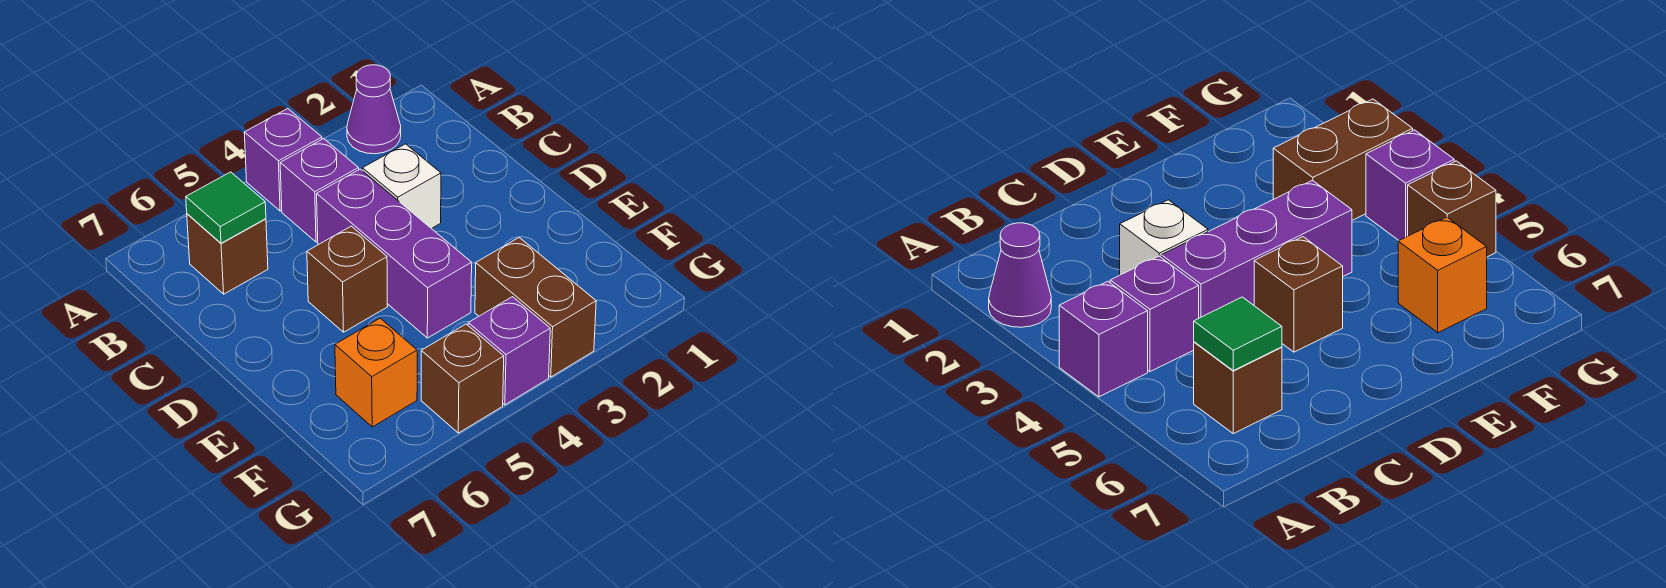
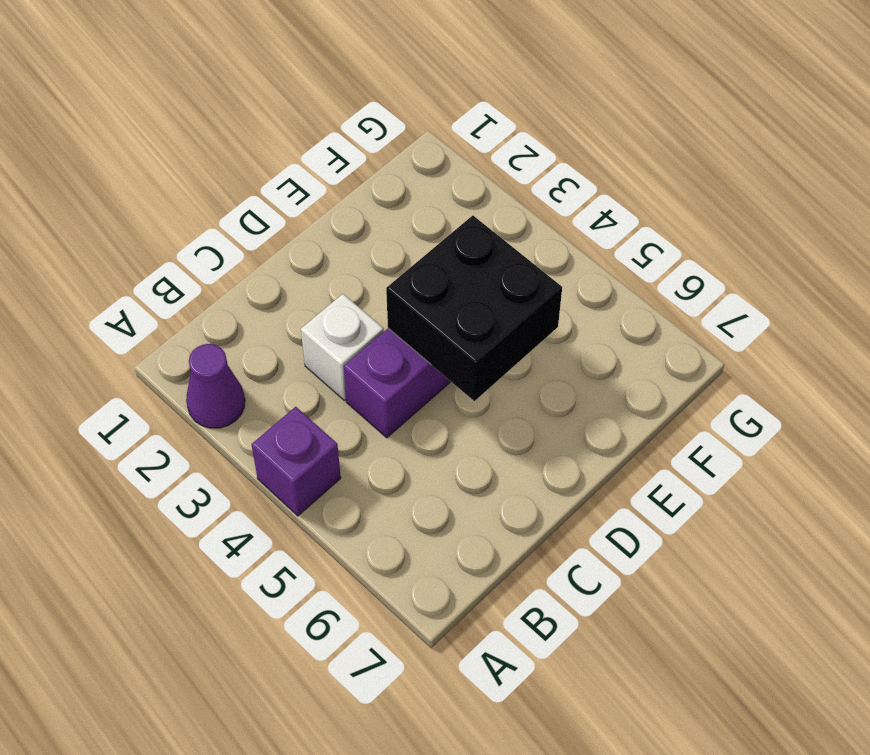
black 2x2 brick [386,216,562,401] -> none
none -> purple 1x1 brick [280,139,359,242]
none -> brown 1x1 brick [187,214,268,294]
none -> brown 1x1 brick [307,226,388,332]

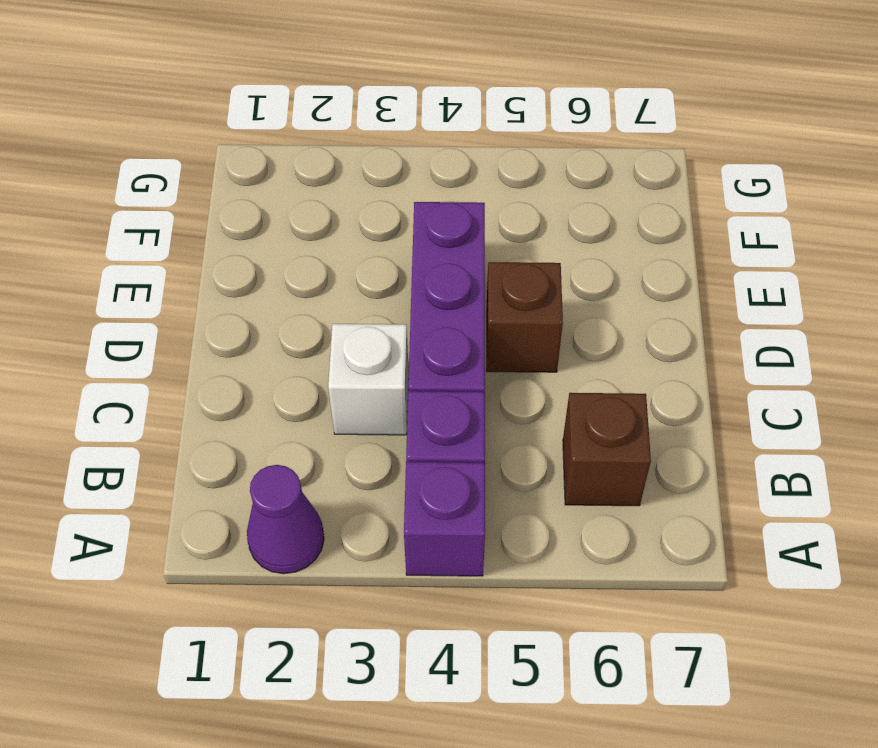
none -> brown 1x2 brick [475,238,596,377]
none -> orange 1x1 brick [335,318,417,427]
none -> purple 1x1 brick [468,297,550,405]

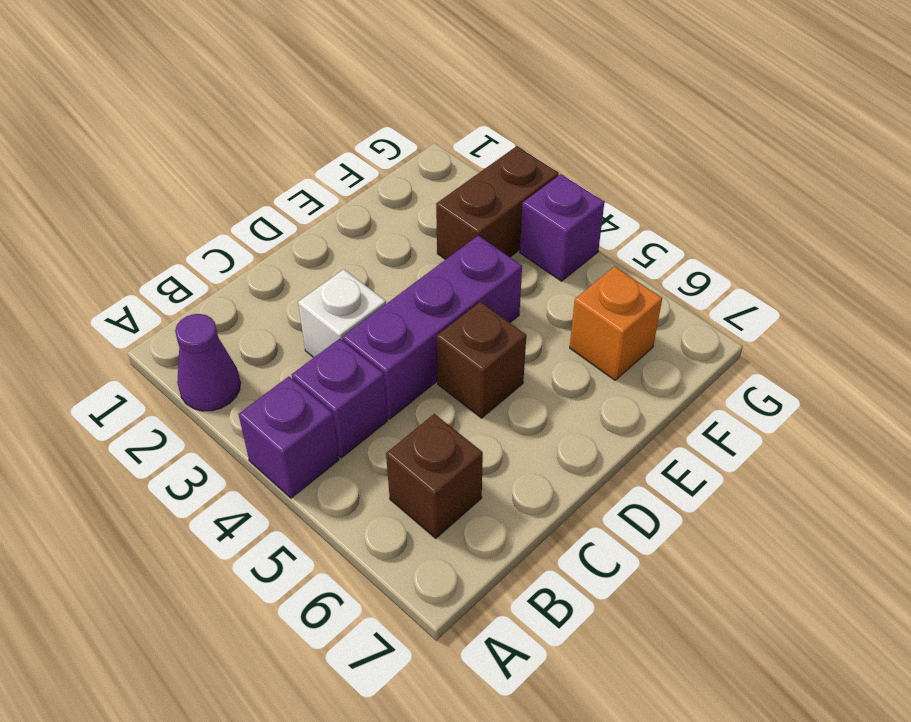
none -> brown 1x1 brick [421,324,504,433]
none -> green 1x1 tile [186,172,266,243]

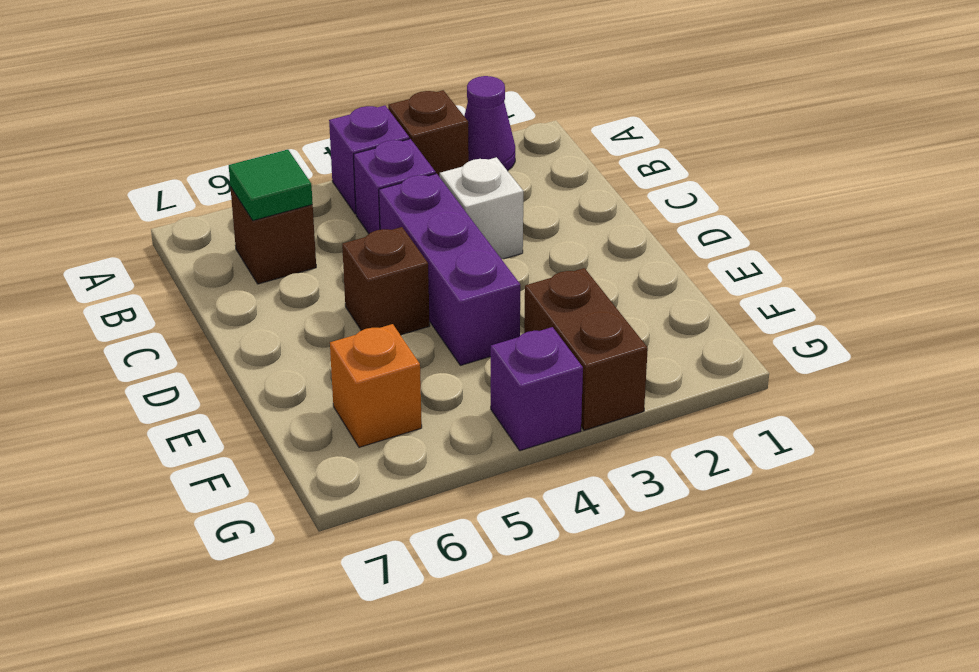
brown 1x1 brick [388,90,469,177] -> brown 1x1 brick moved to [421,324,504,433]

